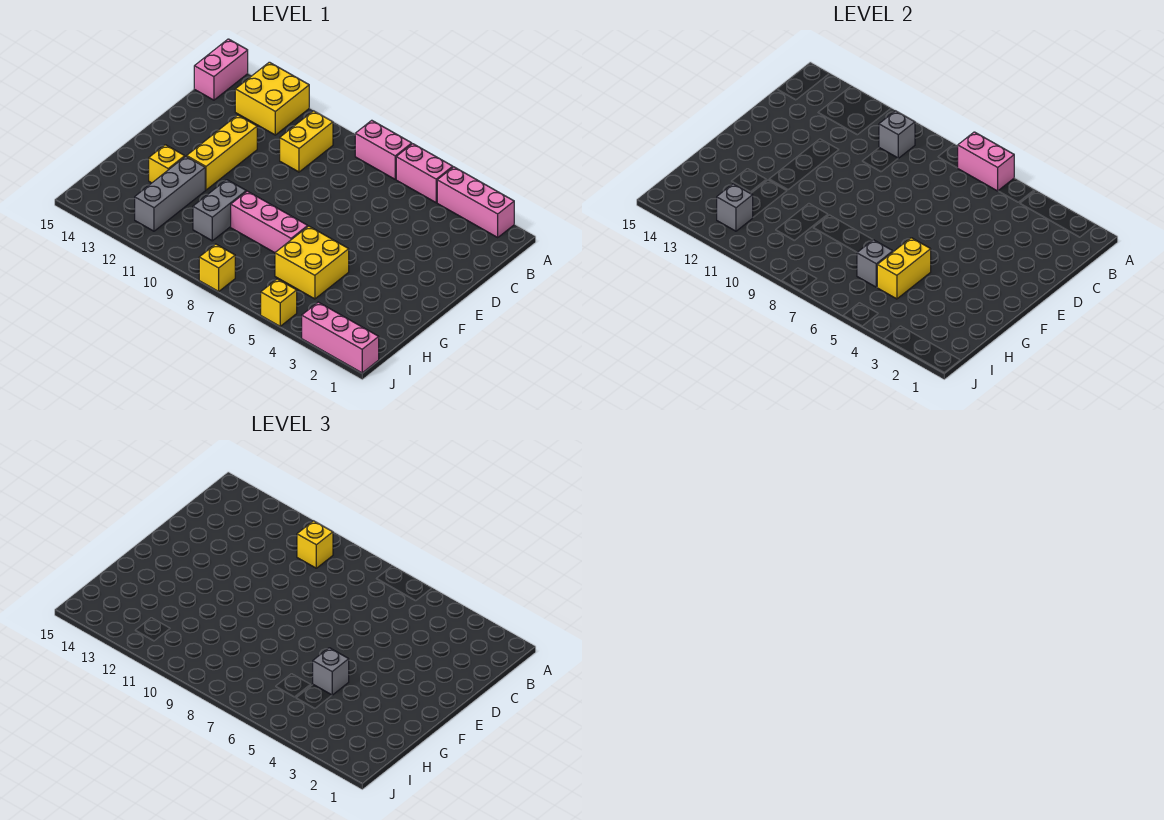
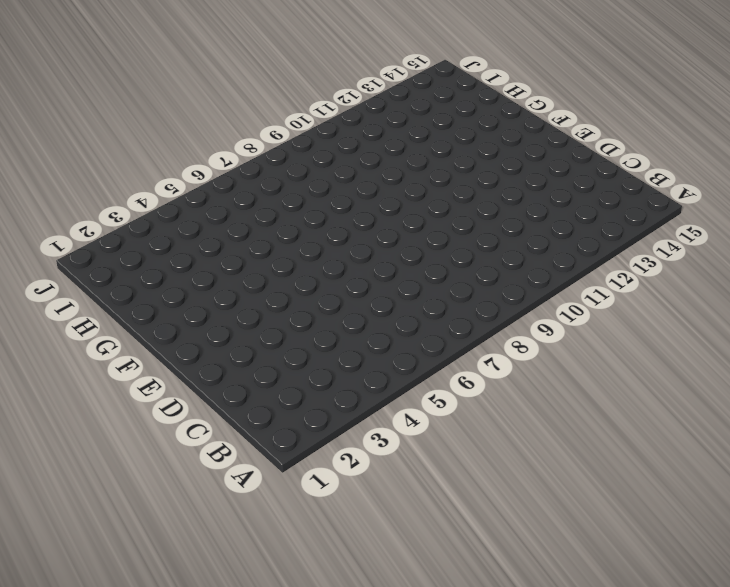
none -> pink 1x3 brick [437,167,514,237]
none -> pink 1x2 brick [396,144,453,203]
none -> pink 1x2 brick [355,120,412,179]

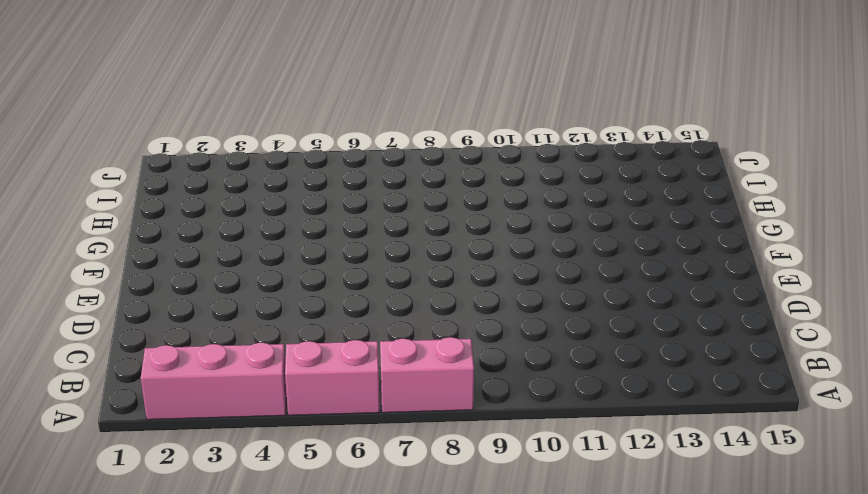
none -> yellow 2x2 brick [235,62,309,135]
none -> pink 1x2 brick [194,39,248,100]
none -> yellow 1x2 brick [280,111,333,172]

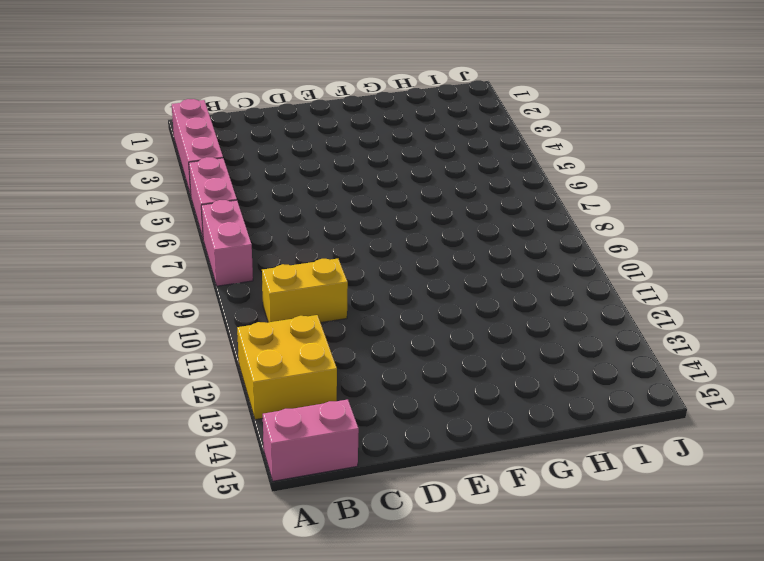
none -> yellow 1x3 brick [187,115,257,190]
none -> yellow 2x2 brick [275,226,349,299]
none -> pink 1x3 brick [231,191,308,253]

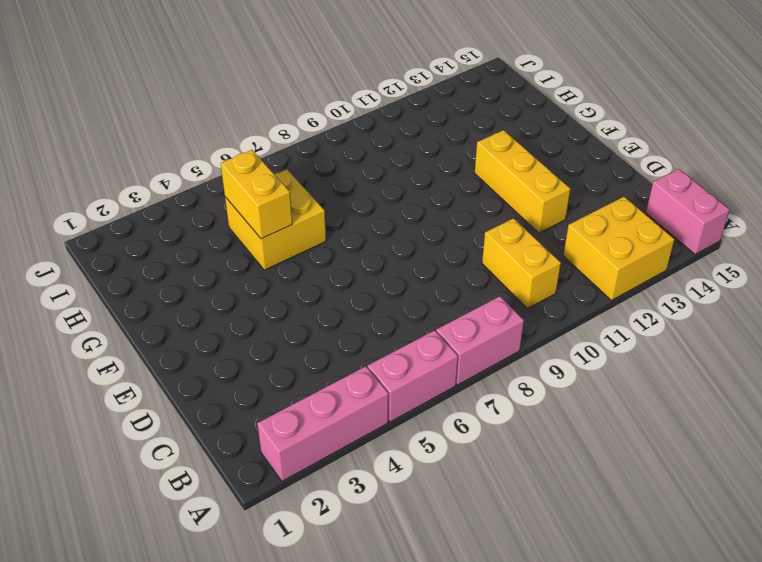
none -> pink 1x3 brick [231,191,308,253]
none -> grey 1x2 brick [193,180,246,241]
none -> grey 1x3 brick [135,156,205,231]

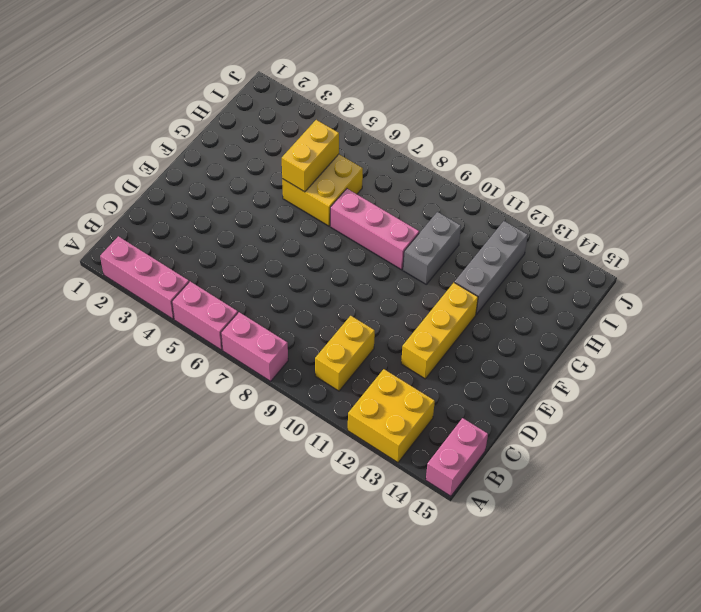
none -> yellow 1x1 brick [149,145,185,183]
none -> pink 1x3 brick [302,302,379,373]
none -> yellow 1x1 brick [261,279,297,326]

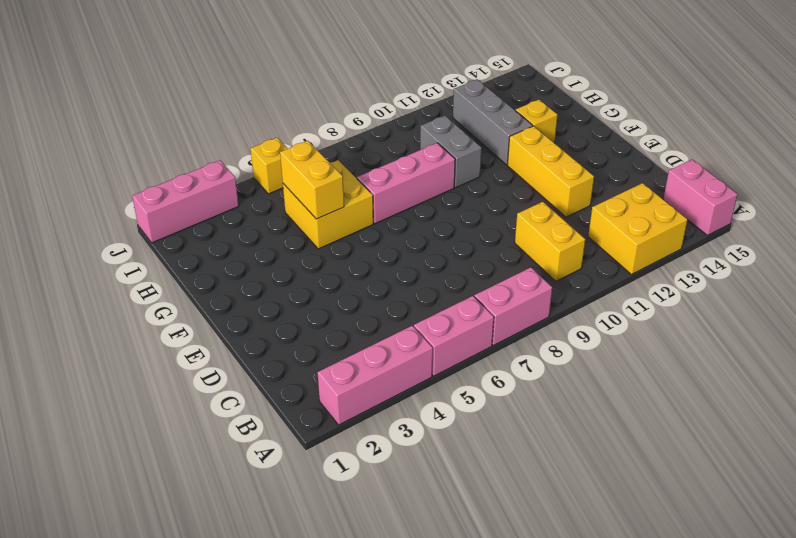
none -> yellow 1x1 brick [199,244,235,291]
none -> pink 1x2 brick [958,132,1014,191]
none -> grey 1x1 brick [879,111,915,158]

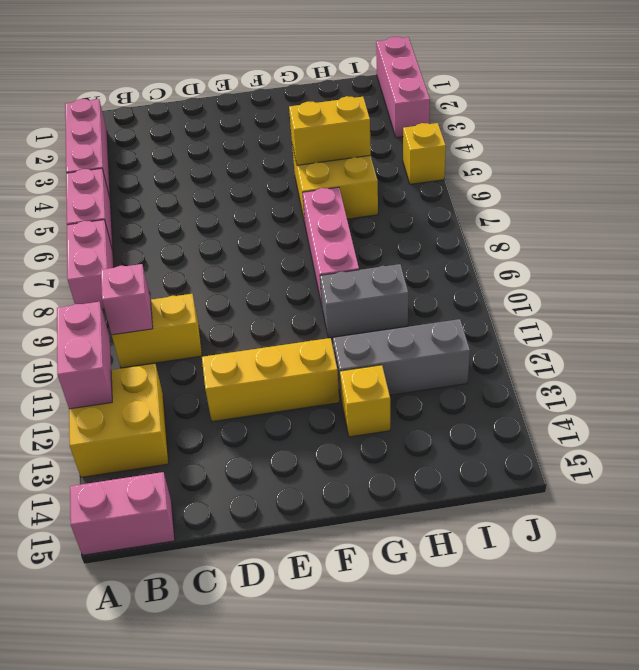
pink 1x2 brick [57,302,112,409] -> pink 1x2 brick moved to [958,132,1014,191]
pink 1x1 brick [101,264,153,335] -> grey 1x1 brick [879,111,915,158]
none -> yellow 1x1 brick [199,244,235,291]
none -> grey 1x1 brick [857,240,893,287]
none -> grey 1x1 brick [717,184,753,231]

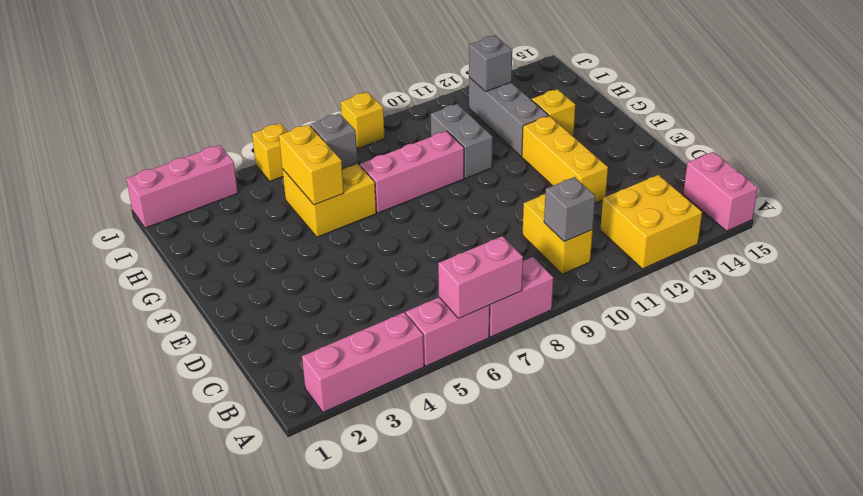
none -> yellow 1x1 brick [297,521,333,568]
none -> grey 1x1 brick [313,648,349,695]

